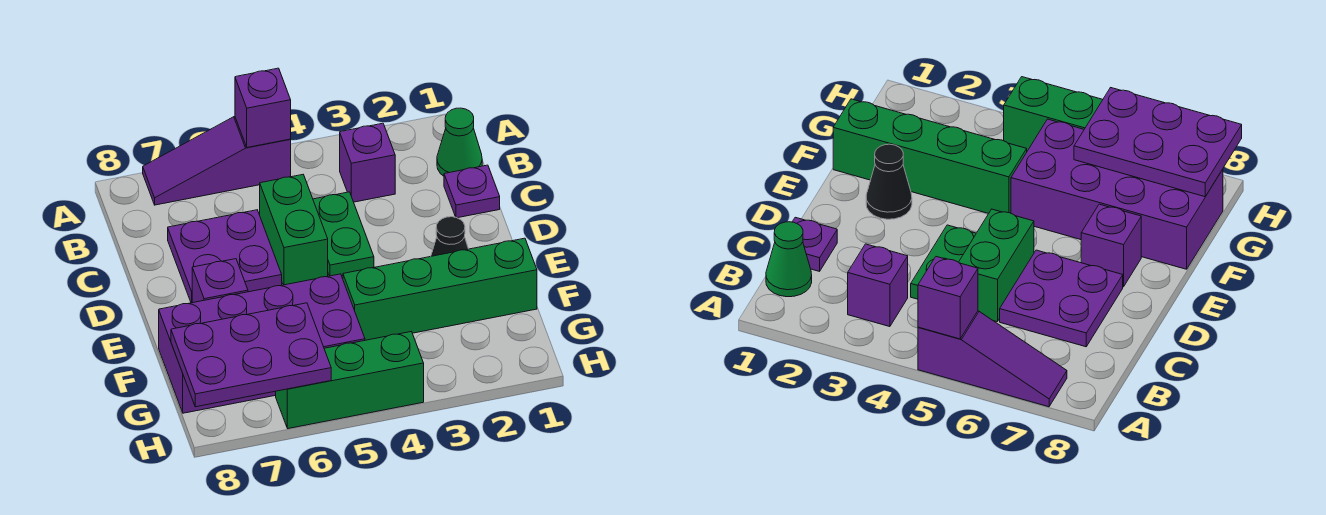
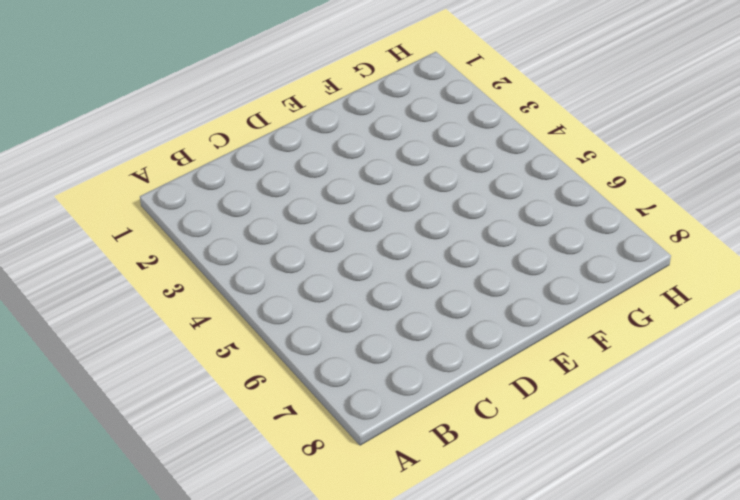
none -> purple 1x3 slope [143,117,291,205]
none -> green 1x1 cone [437,108,482,176]
none -> purple 1x1 brick [340,123,395,202]

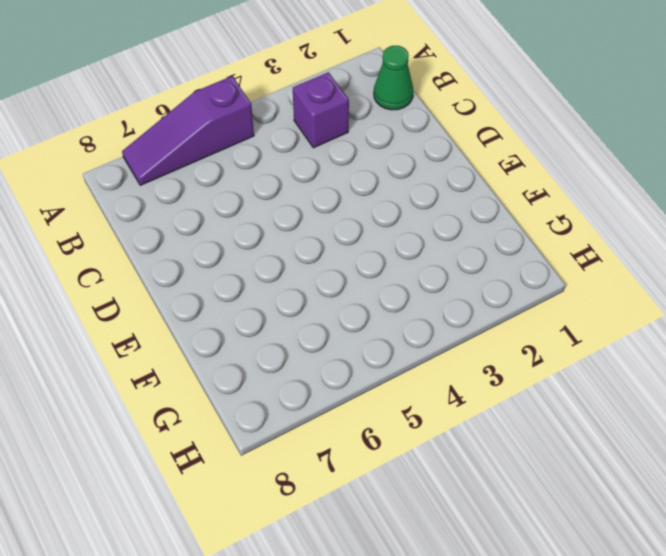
none -> purple 1x1 plate [444,165,500,218]
none -> green 1x2 plate [313,192,374,276]
none -> green 1x2 brick [260,175,328,285]

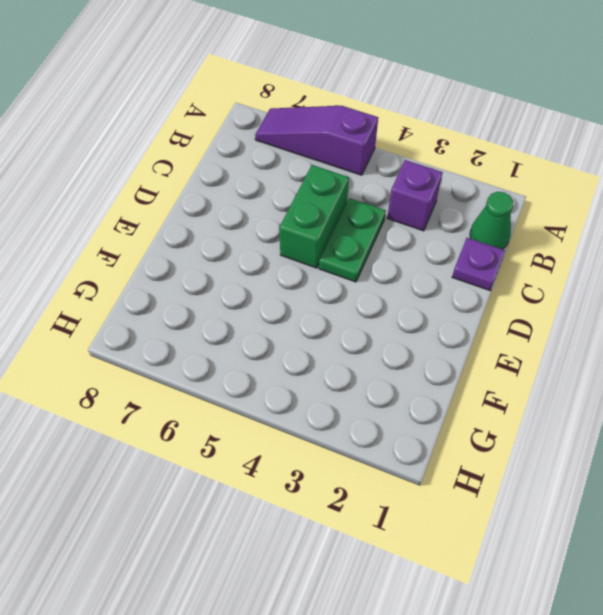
none -> purple 2x2 plate [168,210,282,303]
none -> black 1x1 cone [431,217,468,256]
none -> purple 1x1 brick [192,259,248,303]

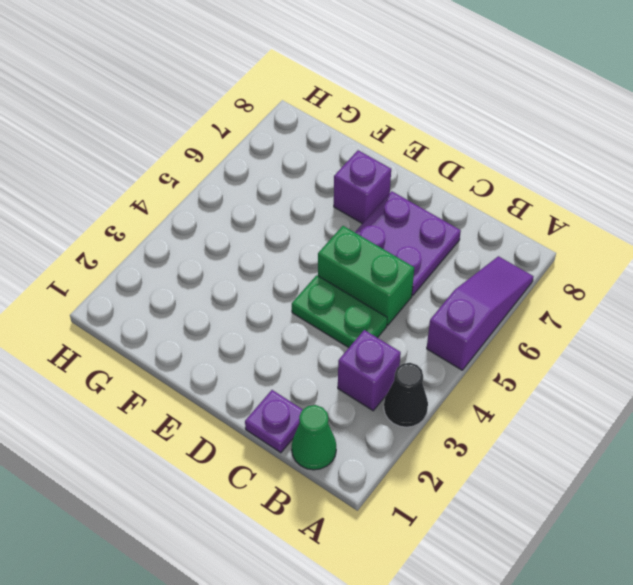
black 1x1 cone [384,363,428,427] -> black 1x1 cone moved to [431,217,468,256]
none -> green 1x4 brick [343,238,537,340]
none -> purple 2x4 brick [159,274,365,413]
none -> green 1x3 brick [276,332,424,429]

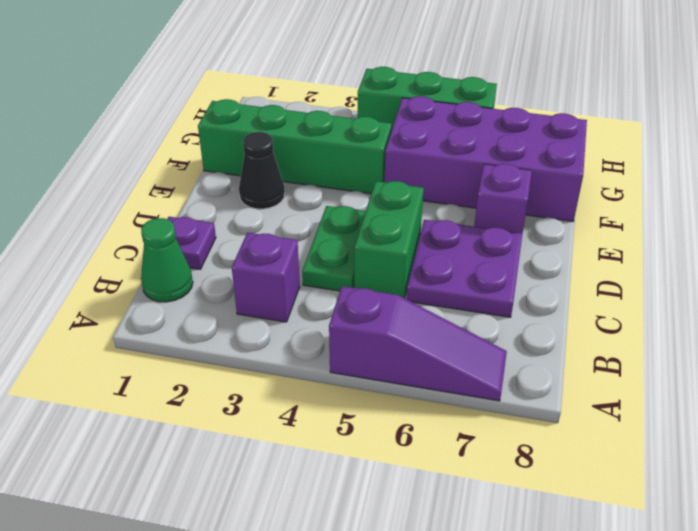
none -> purple 1x1 brick [235,68,291,147]
none -> purple 2x3 plate [171,303,331,407]

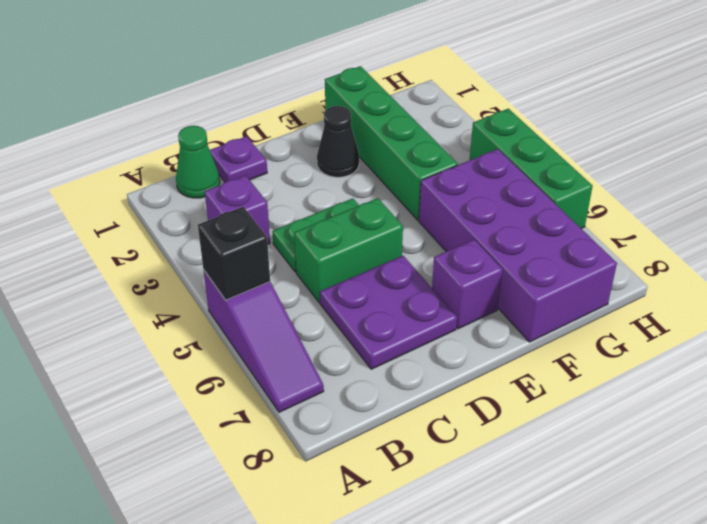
black 1x1 brick [198,207,270,300] -> purple 1x1 brick [235,68,291,147]
none -> purple 2x3 plate [171,303,331,407]

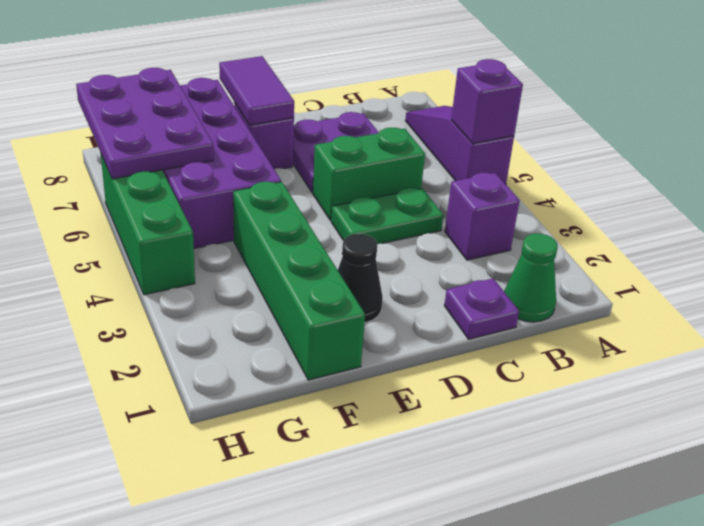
purple 1x2 tile [219,56,294,125] -> none

